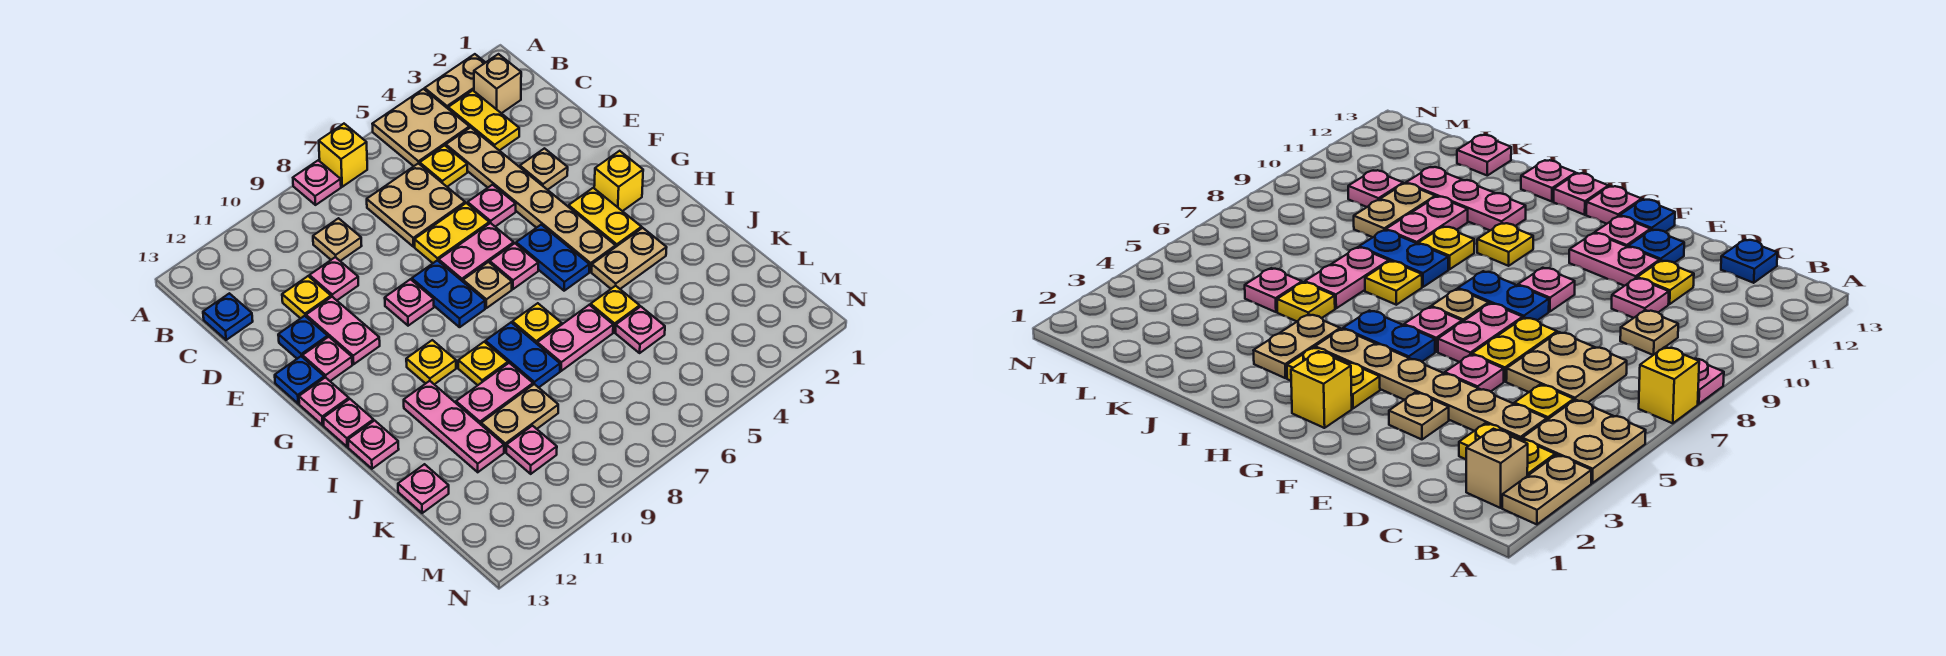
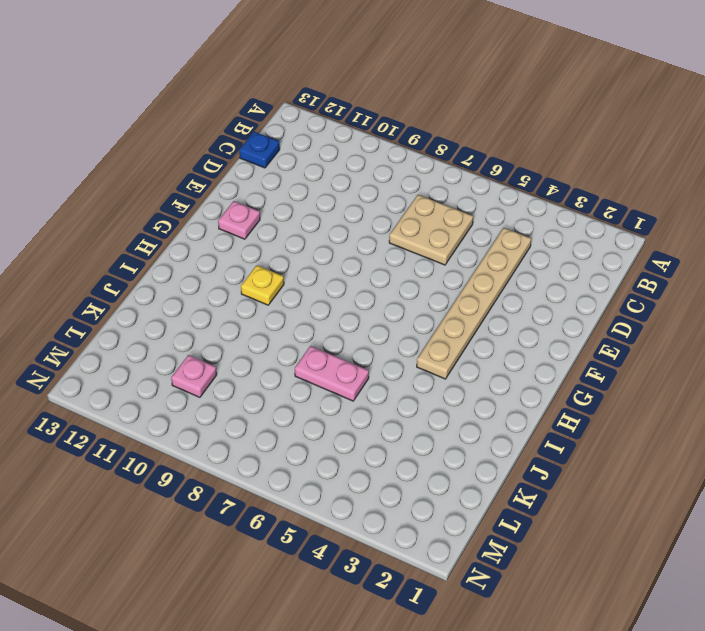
none -> tan 1x2 plate [425,54,486,108]
none -> tan 2x2 plate [373,89,470,166]
none -> yellow 1x1 brick [319,124,367,187]
none -> pink 1x1 plate [293,160,341,205]

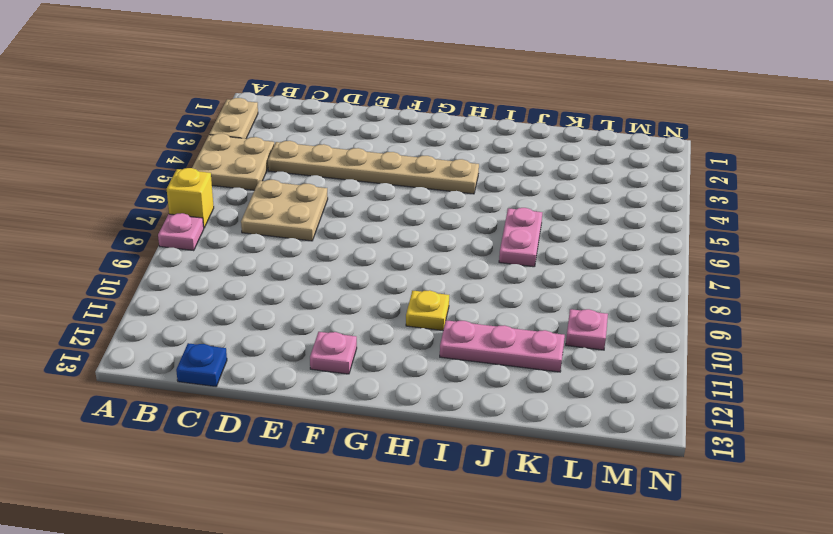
none -> tan 1x1 brick [474,54,521,113]
none -> yellow 1x2 plate [448,90,519,151]
none -> yellow 1x1 plate [420,145,467,187]
none -> tan 1x1 plate [313,218,362,261]

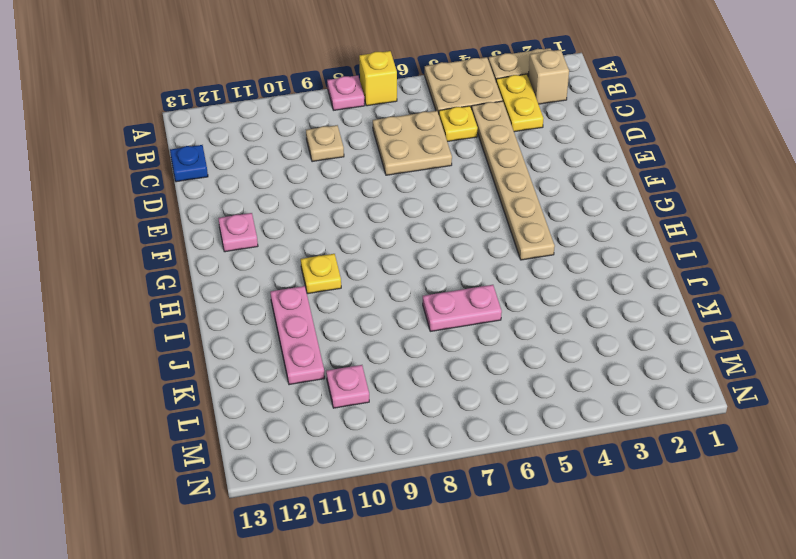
none -> pink 1x1 plate [309,257,358,300]
none -> yellow 1x1 plate [282,276,331,318]
none -> tan 1x1 plate [520,148,568,190]
none -> pink 1x1 plate [468,185,516,227]

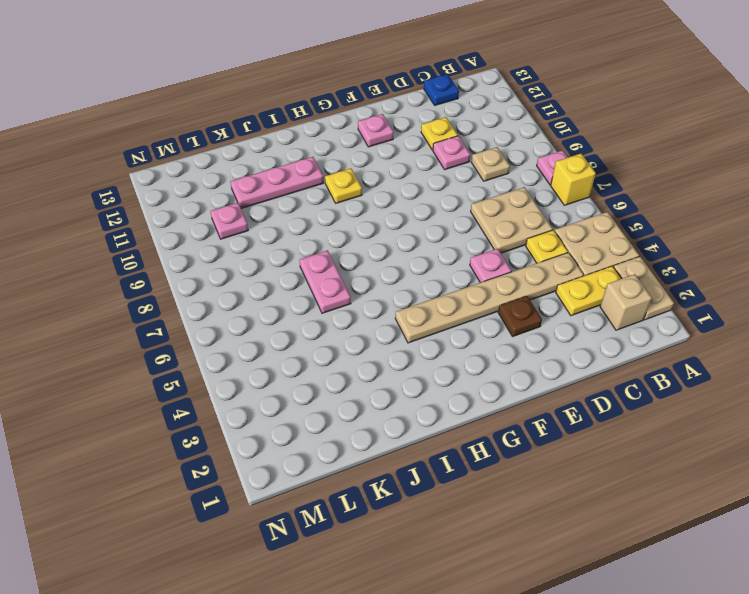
brown 1x1 plate [498,296,542,336] -> tan 1x1 plate [520,148,568,190]
none -> yellow 1x2 plate [414,203,489,263]
none -> pink 1x2 plate [306,297,380,364]
none -> blue 1x1 plate [278,316,328,359]
none -> pink 1x2 plate [439,223,514,281]

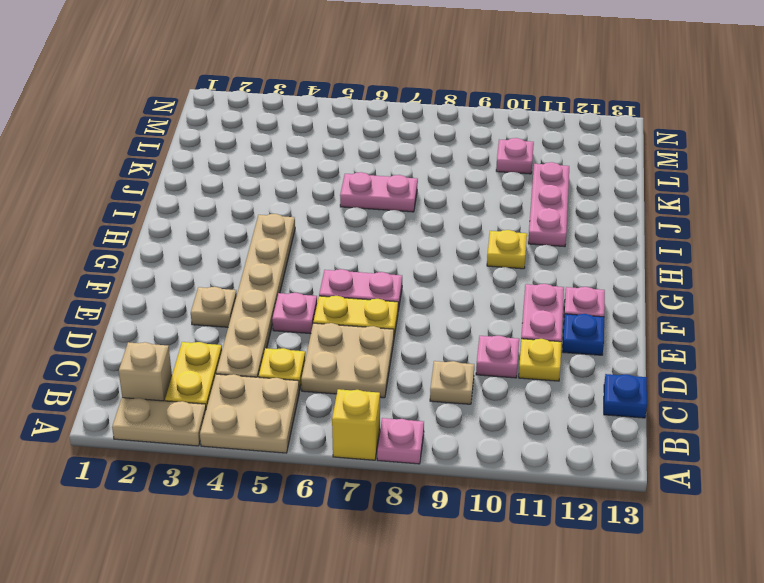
none -> blue 1x2 plate [412,260,485,327]
none -> pink 1x1 plate [385,279,434,326]
none -> blue 1x1 plate [275,356,324,404]
none -> yellow 1x1 brick [594,151,643,211]

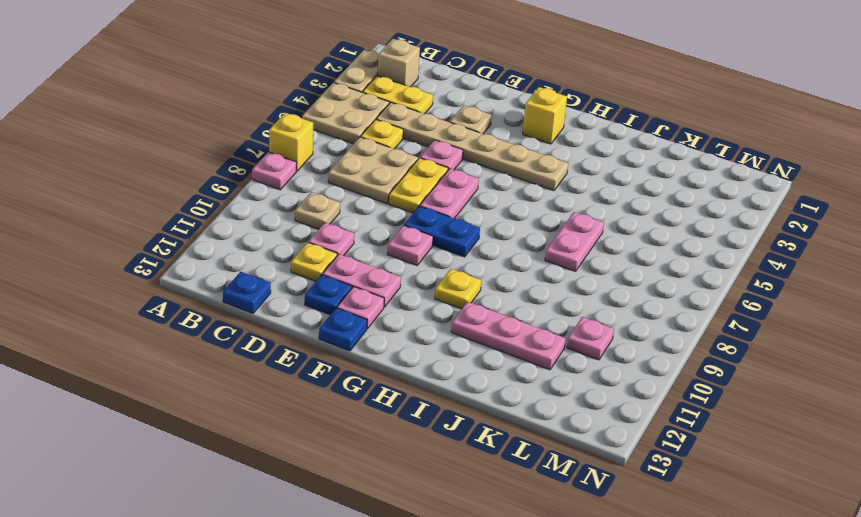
none -> yellow 1x2 plate [569,188,641,247]
none -> blue 1x2 plate [516,225,589,291]
none -> pink 1x1 plate [490,243,538,289]
none -> tan 1x1 plate [463,262,512,308]

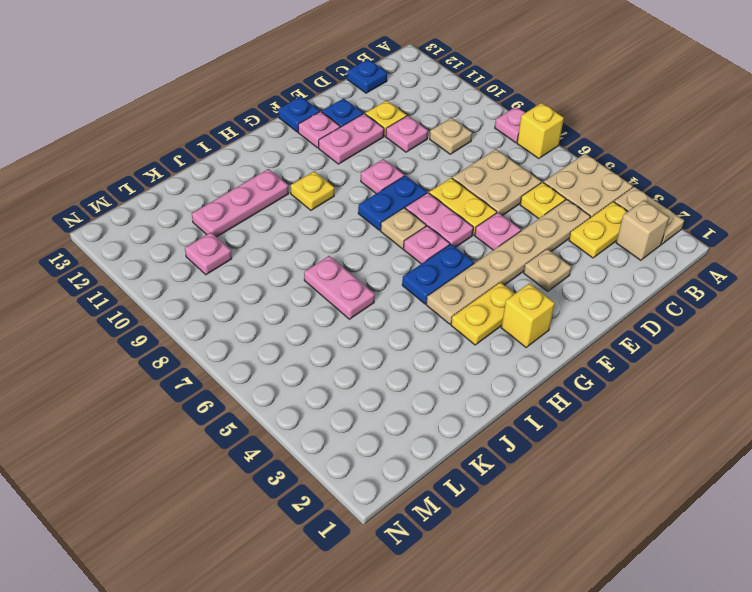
none -> pink 1x1 plate [299,377,349,425]
none -> pink 1x1 plate [323,399,373,447]
none -> tan 1x2 plate [592,228,667,289]
none -> yellow 1x1 plate [512,303,562,344]

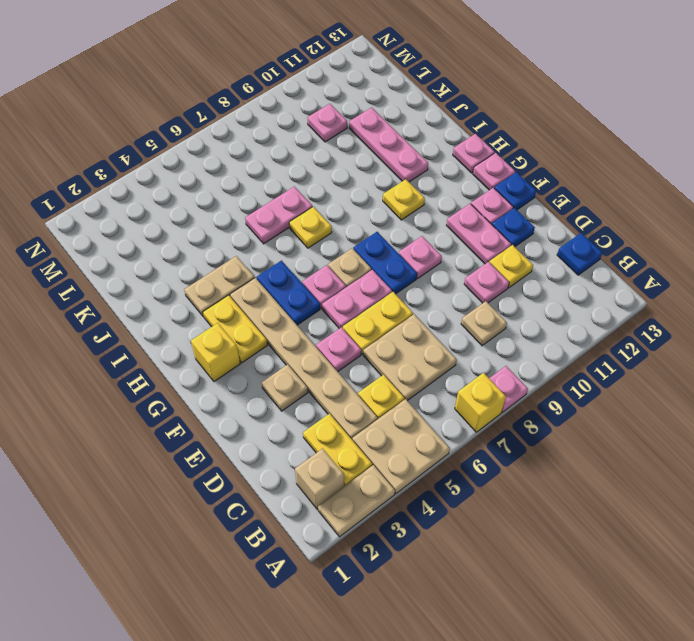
none -> blue 1x2 plate [486,323,560,388]
none -> yellow 1x1 plate [458,342,508,385]
none -> pink 1x1 plate [348,421,399,469]
none -> yellow 1x1 plate [591,286,640,332]

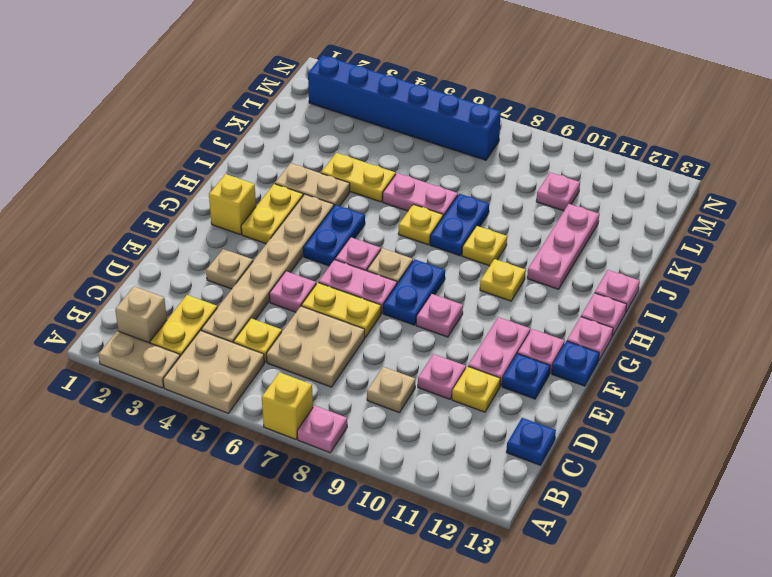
yellow 1x2 plate [321,153,396,202] -> yellow 1x1 plate [591,286,640,332]
blue 1x6 brick [308,55,501,160] -> none
none -> pink 1x2 plate [456,363,533,424]
none -> pink 1x1 plate [616,307,665,353]
none -> tan 1x2 plate [481,384,558,452]
none -> pink 1x1 plate [398,464,449,513]

